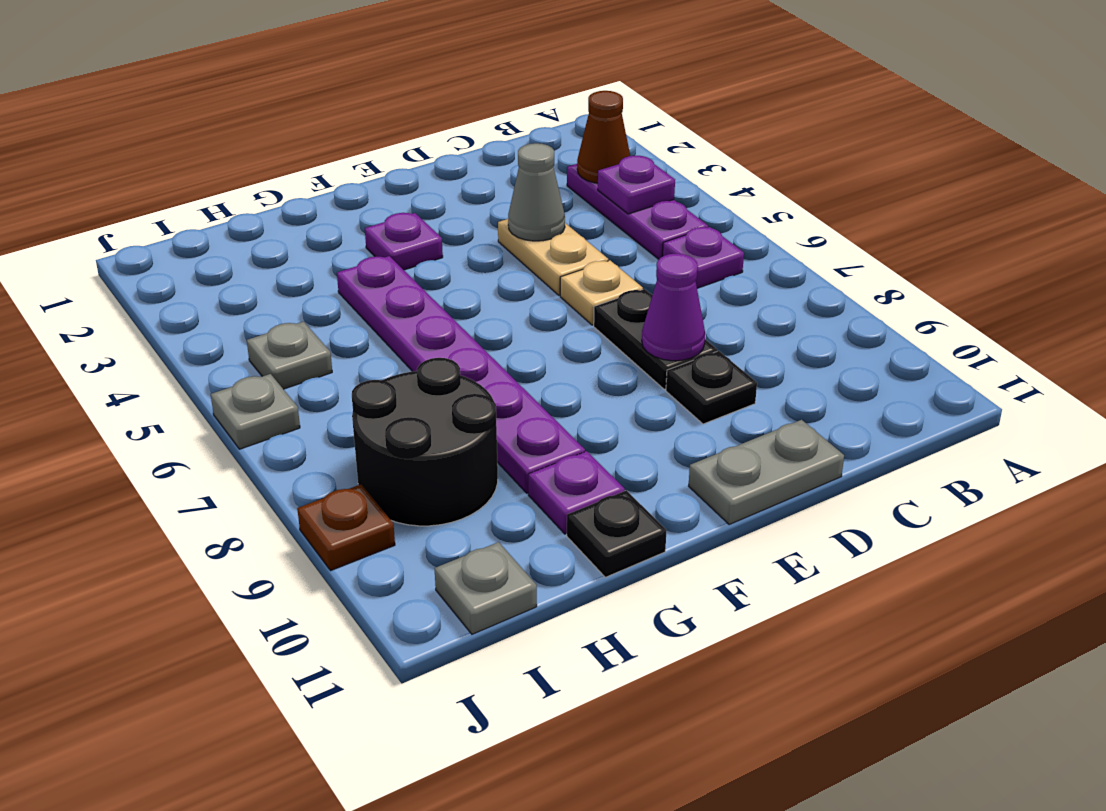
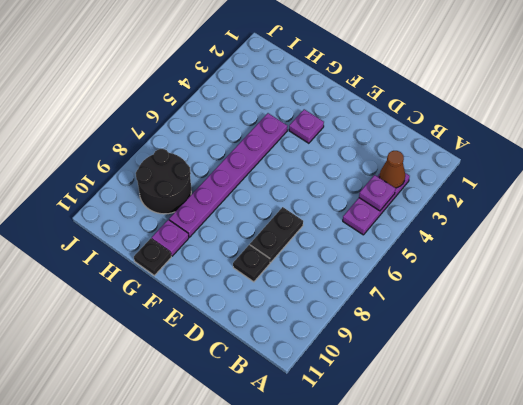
none -> purple 1x1 plate [663,227,744,288]
none -> tan 1x2 plate [498,219,608,295]
none -> tan 1x1 plate [560,260,643,325]

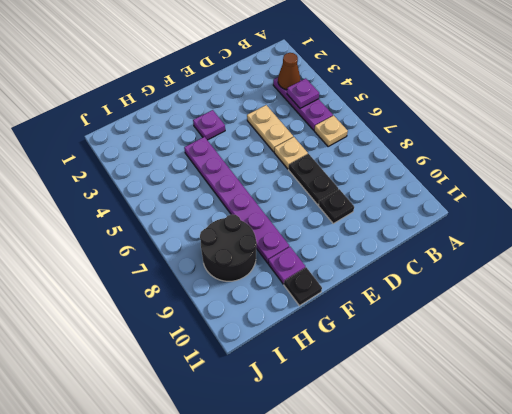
tan 1x1 plate [314,116,348,147] -> purple 1x1 plate [663,227,744,288]
none -> grey 1x2 plate [689,420,844,525]
none -> grey 1x1 plate [247,322,332,389]
none -> grey 1x1 plate [435,542,537,634]

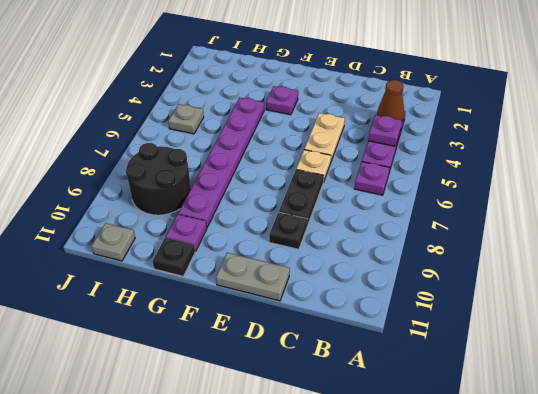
none -> grey 1x1 plate [211,374,300,449]
none -> brown 1x1 plate [297,484,395,570]
none -> grey 1x1 cone [508,143,565,241]

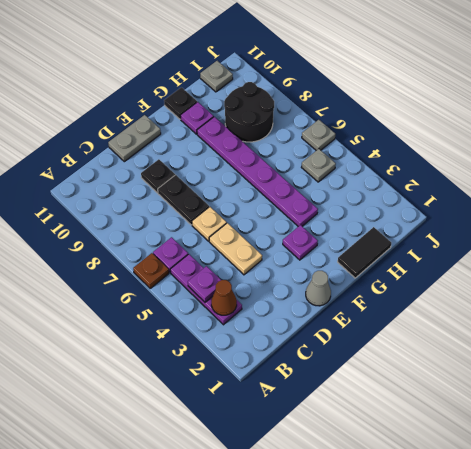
brown 1x1 plate [133,253,169,288] -> brown 1x1 plate moved to [297,484,395,570]
grey 1x1 cone [306,271,331,306] -> grey 1x1 cone moved to [508,143,565,241]
black 1x2 tile [338,227,391,278] -> none
none -> purple 1x1 cone [642,254,705,361]

